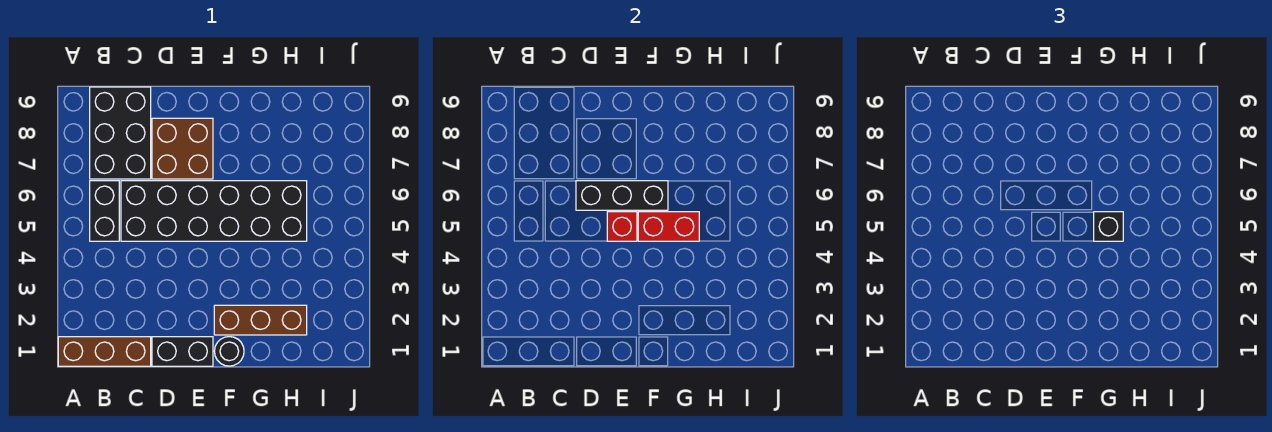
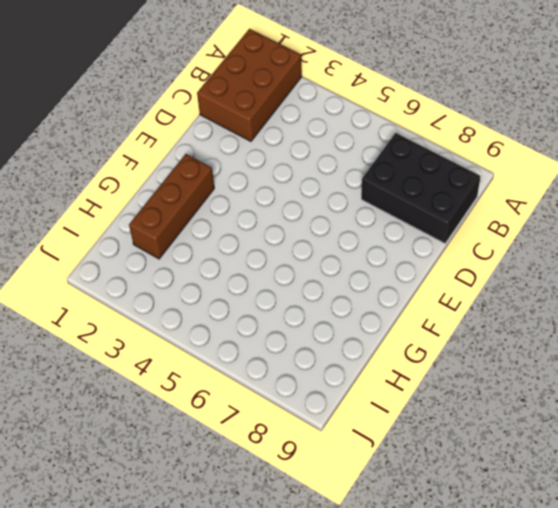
brown 2x3 brick [197,29,302,141] -> brown 1x3 brick [58,337,151,366]
none -> black 1x2 brick [90,181,119,241]
none -> black 2x6 brick [121,181,307,241]
none -> black 1x2 brick [152,337,213,366]

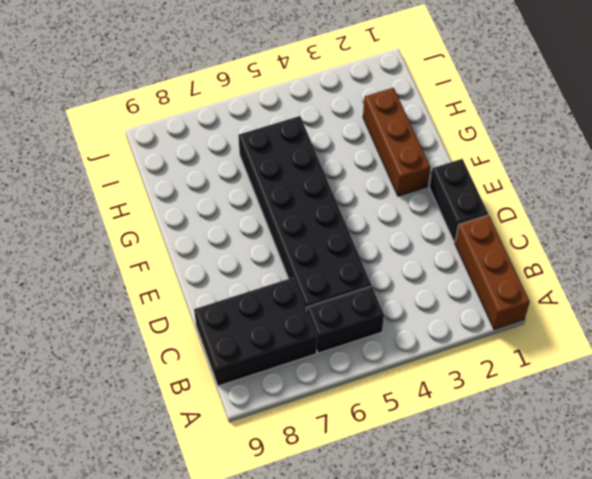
none -> brown 2x2 brick [152,118,213,179]
none -> black 1x1 round brick [214,337,244,366]
none -> black 1x3 brick [576,181,668,210]

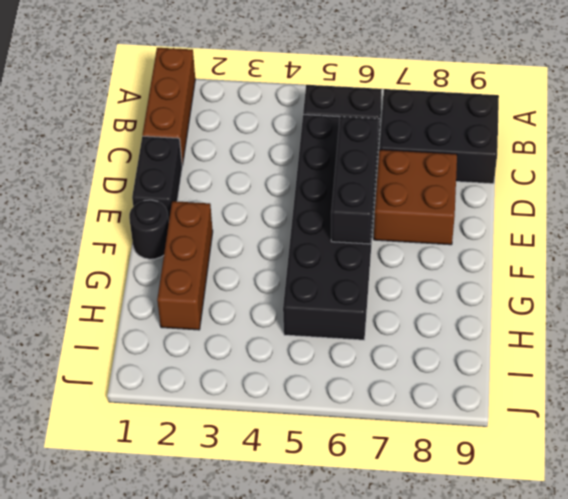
none -> red 1x1 brick [607,212,637,241]
none -> red 1x2 brick [638,212,699,241]
none -> black 1x1 brick [1094,212,1123,241]

